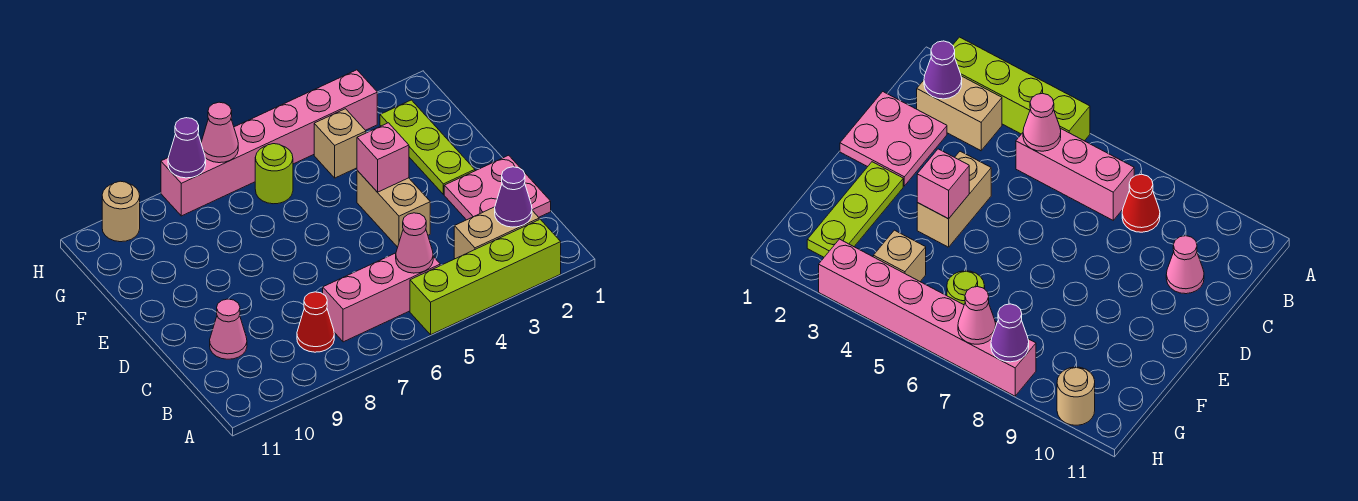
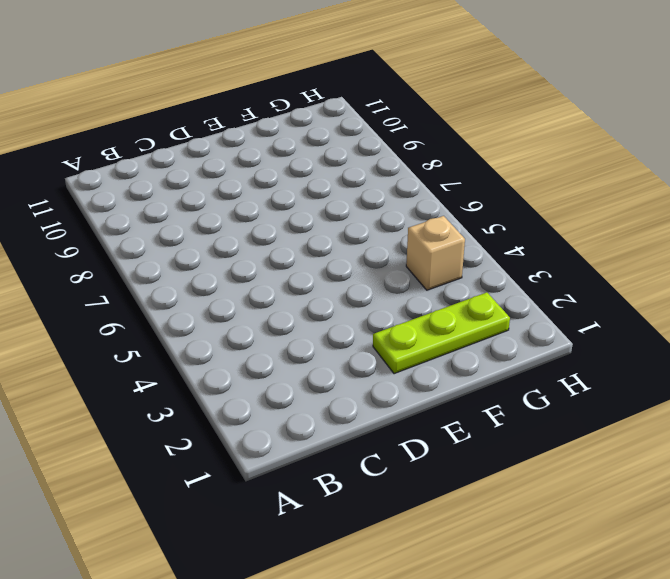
none -> lime 1x4 brick [410,219,561,335]
none -> tan 1x2 brick [454,207,539,259]
none -> pink 1x3 brick [323,253,440,342]

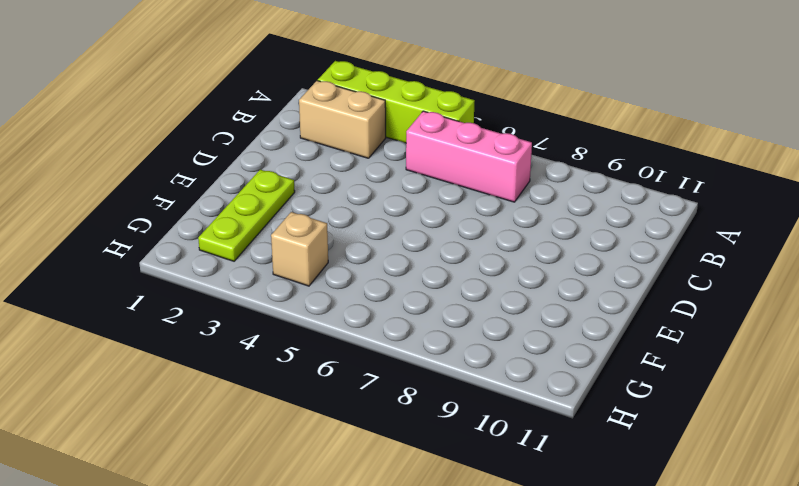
none -> red 1x1 cone [297,292,334,352]
none -> pink 2x2 plate [444,155,551,220]
none -> pink 1x1 cone [210,299,247,359]

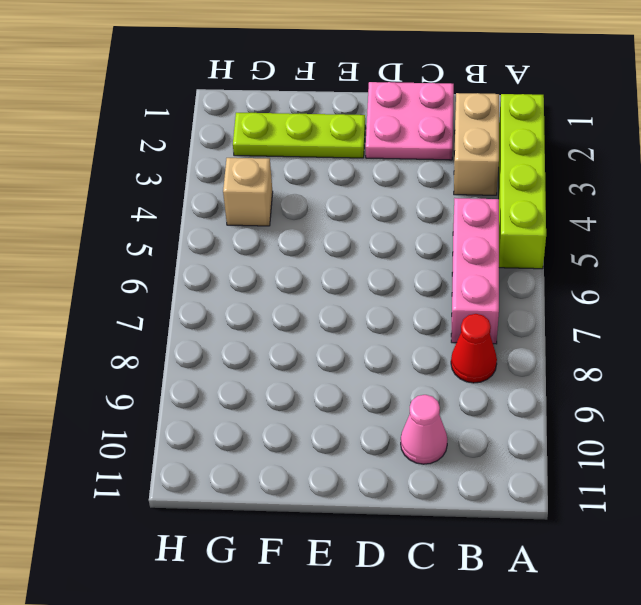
none -> tan 1x2 brick [357,171,430,247]
none -> lime 1x1 round brick [255,144,293,204]
none -> pink 1x6 brick [161,70,377,216]

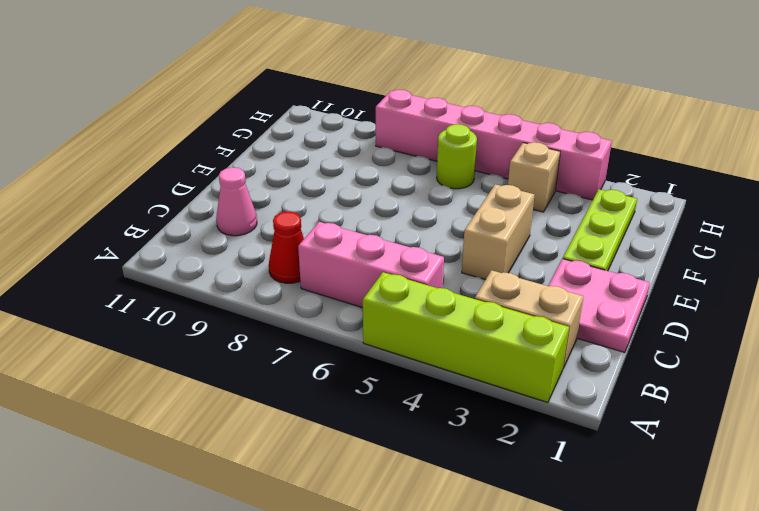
none -> tan 1x1 round brick [102,181,140,242]
none -> purple 1x1 cone [495,167,532,227]
none -> pink 1x1 cone [396,213,433,273]

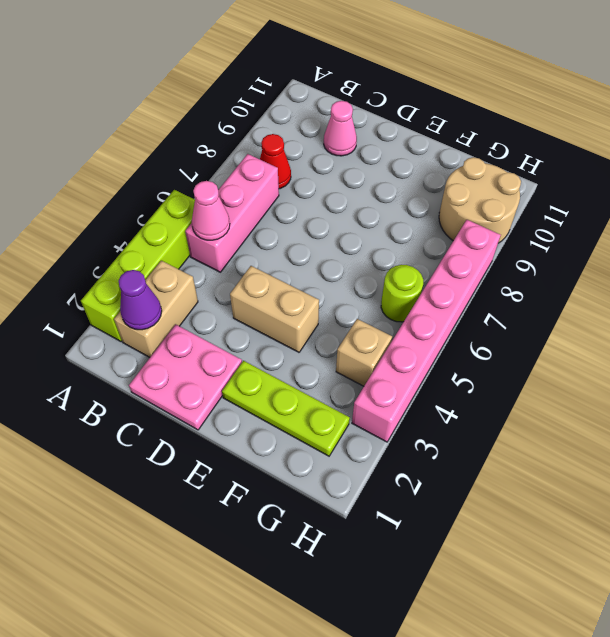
tan 2x2 round brick [439,157,521,243] -> tan 1x1 round brick [102,181,140,242]
none -> pink 1x1 brick [357,123,409,192]
none -> pink 1x1 cone [201,102,238,163]
none -> purple 1x1 cone [168,118,206,178]

